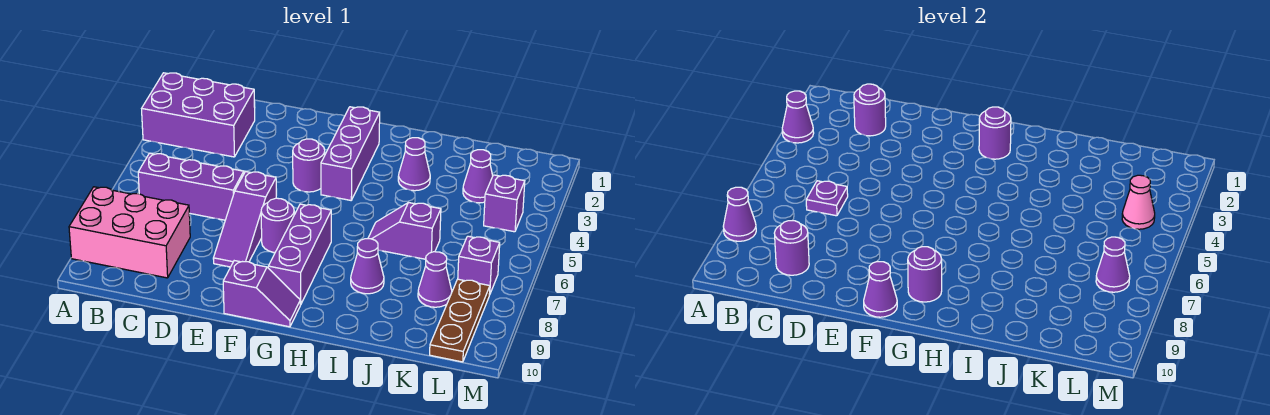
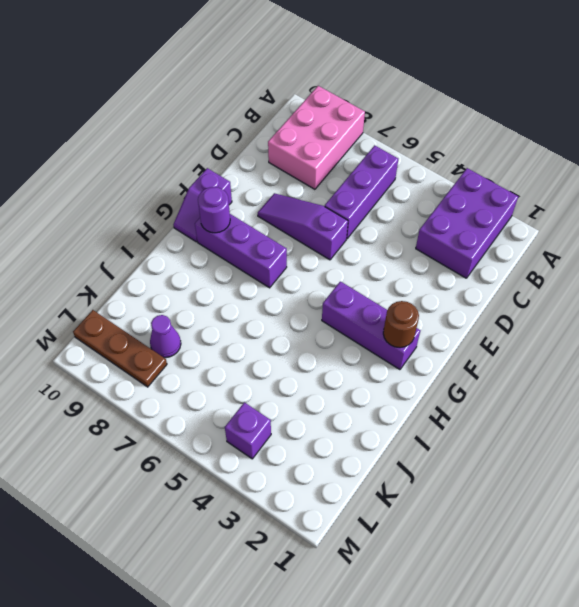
brown 1x1 round brick [383,301,419,348] -> purple 1x1 round brick [979,107,1011,159]
none -> purple 1x1 round brick [293,139,325,192]
none -> purple 1x1 round brick [261,198,294,252]
none -> purple 1x1 cone [398,138,430,191]

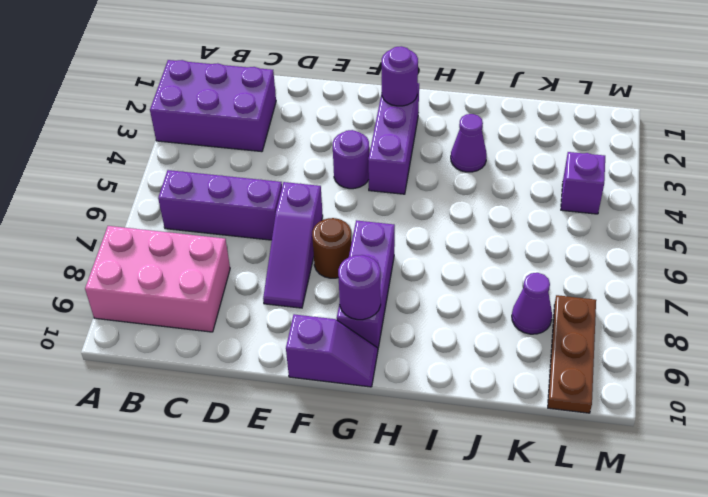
brown 1x1 round brick [312,218,352,278] -> purple 1x1 round brick [261,198,294,252]
none -> purple 1x2 slope [368,203,441,259]
none -> purple 1x1 cone [351,239,384,294]
none -> purple 1x1 cone [463,150,493,203]

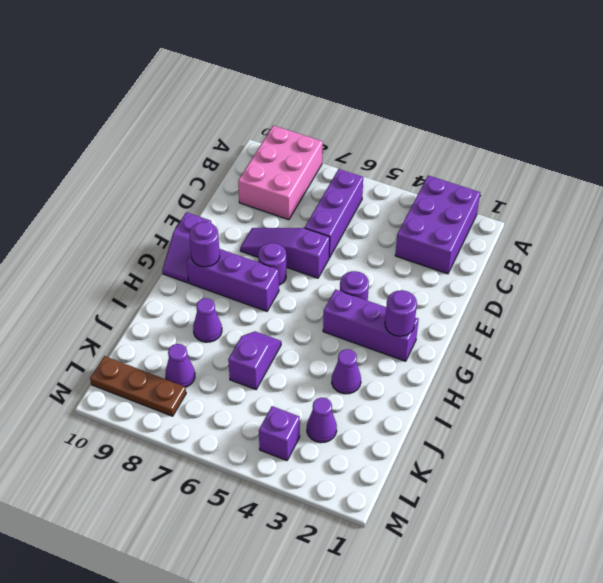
none -> purple 1x1 brick [458,236,500,295]
none -> purple 1x1 cone [782,91,814,143]
none -> purple 1x1 cone [723,187,756,241]

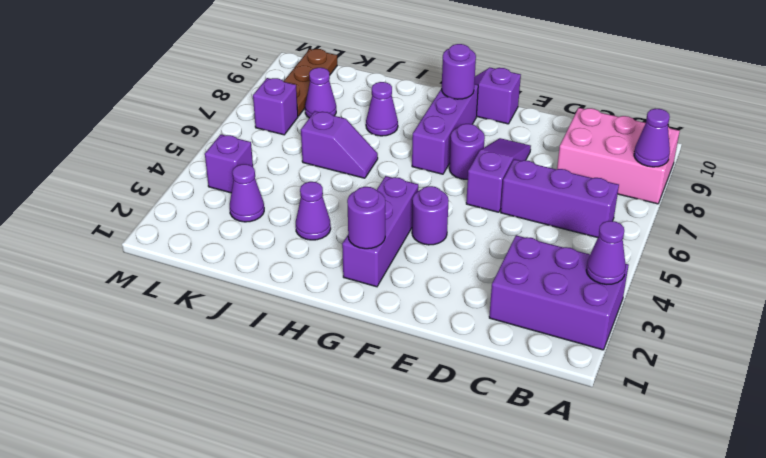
none -> purple 1x1 round brick [854,84,886,136]
none -> purple 1x1 plate [806,181,848,216]
none -> purple 1x1 round brick [775,221,809,275]

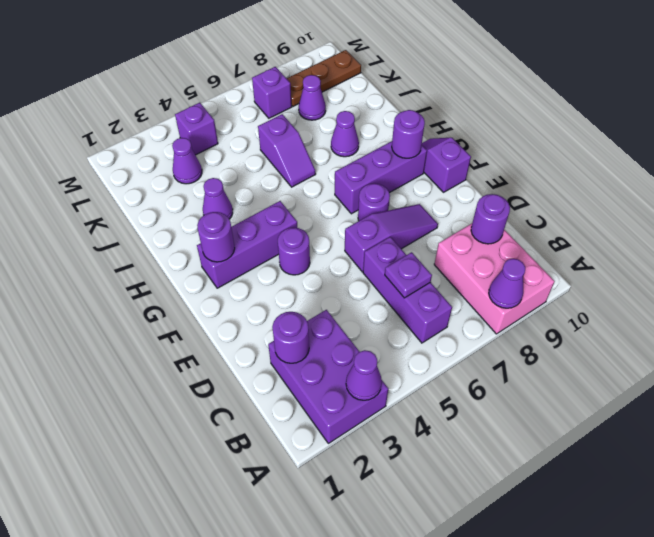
none -> purple 1x1 cone [864,262,897,317]
none -> pink 1x1 cone [1122,175,1155,229]
none -> purple 1x1 cone [1096,237,1130,292]

